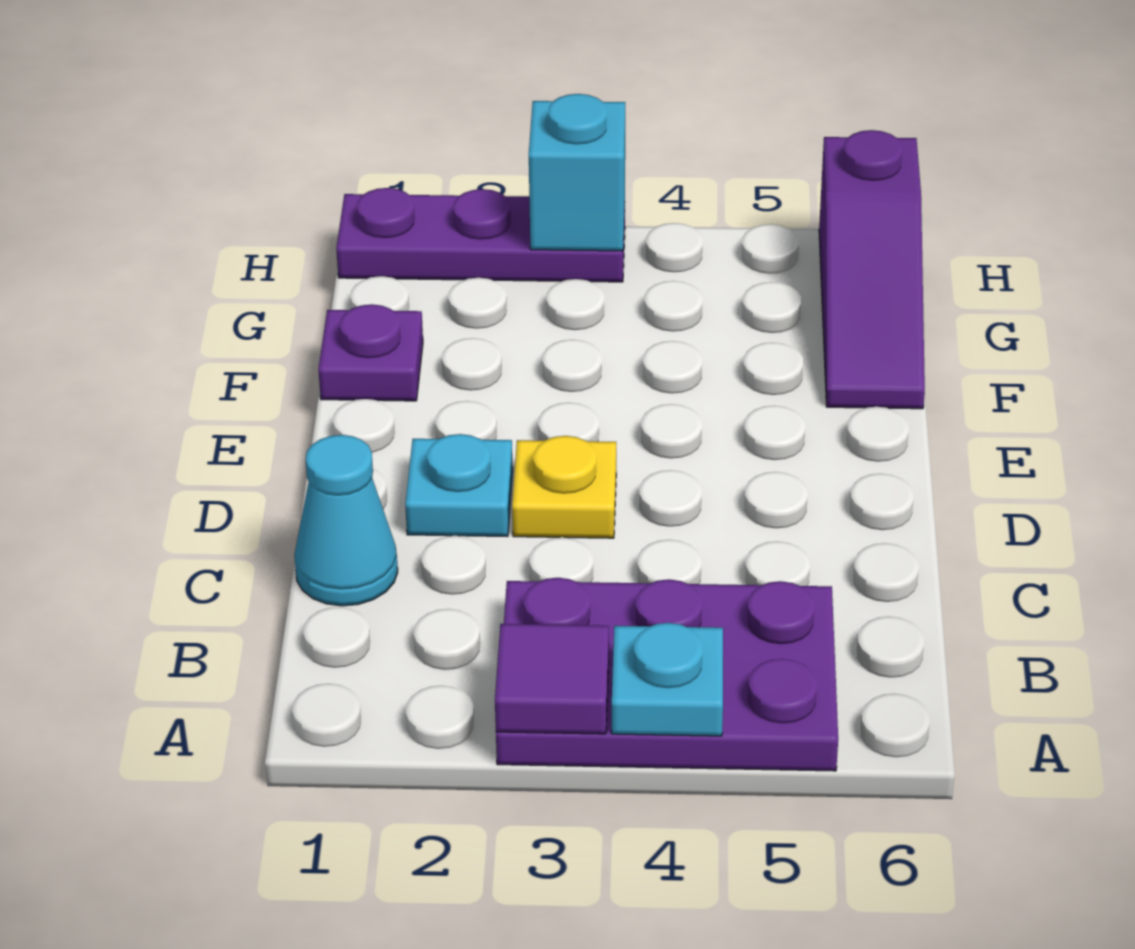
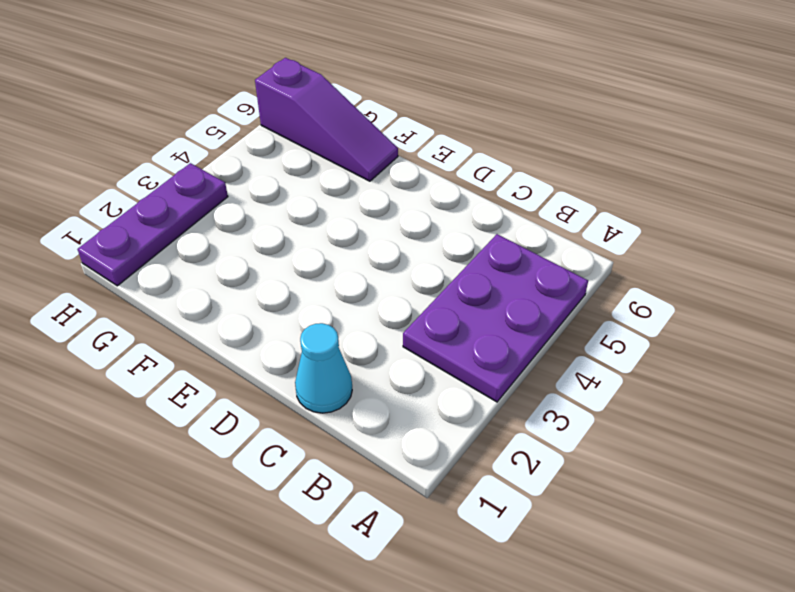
none -> cyan 1x1 plate [405,434,513,537]
none -> yellow 1x1 plate [512,436,616,538]

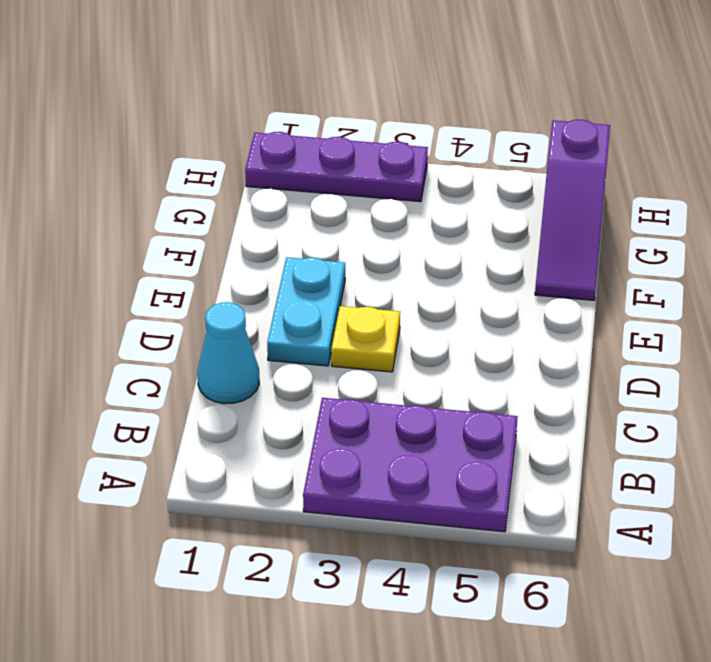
cyan 1x2 plate [267,257,345,366] -> cyan 1x1 plate [405,434,513,537]
none -> purple 1x1 plate [318,304,423,401]
none -> purple 1x1 tile [495,624,609,734]

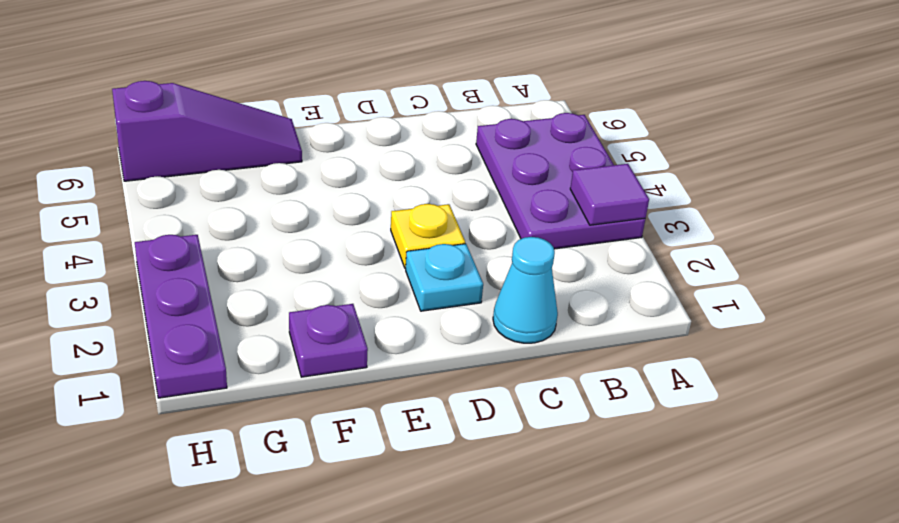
none -> cyan 1x1 plate [612,623,723,736]
none -> cyan 1x1 brick [529,94,625,251]

